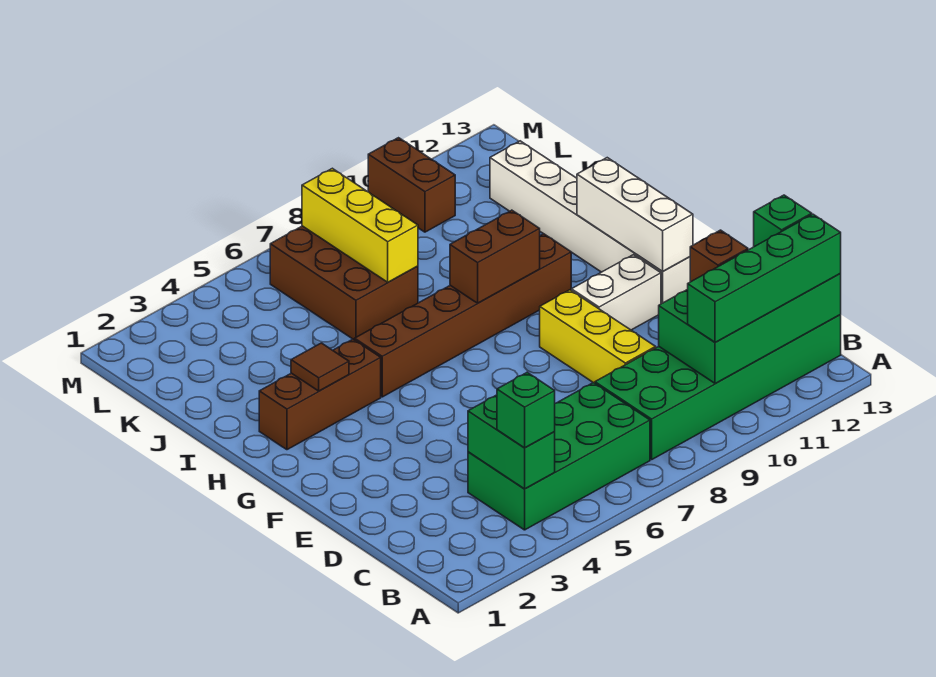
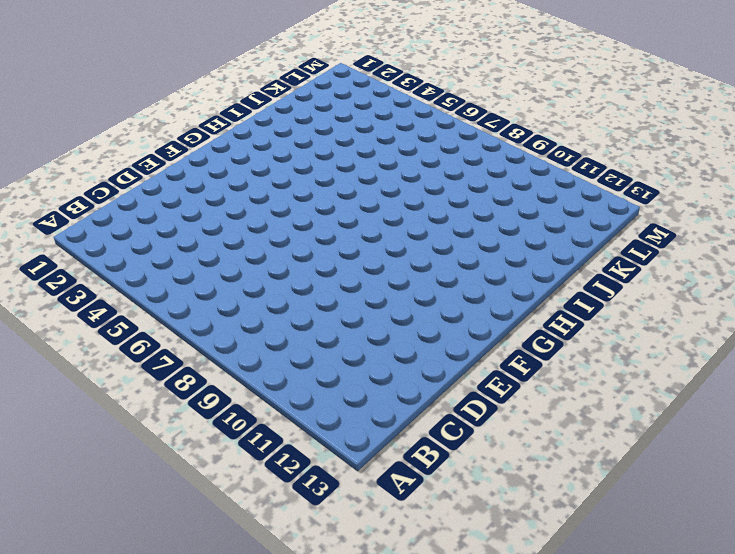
none -> green 2x4 brick [468,383,650,530]
none -> green 2x6 brick [595,315,841,460]
none -> yellow 1x3 brick [540,290,656,383]

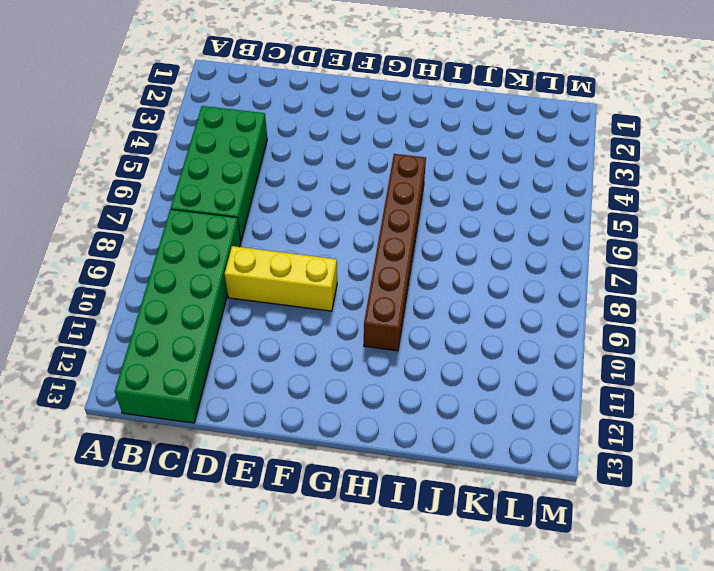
none -> white 1x2 brick [571,255,661,330]
none -> white 1x6 brick [490,141,690,304]
none -> brown 1x3 brick [259,339,381,450]

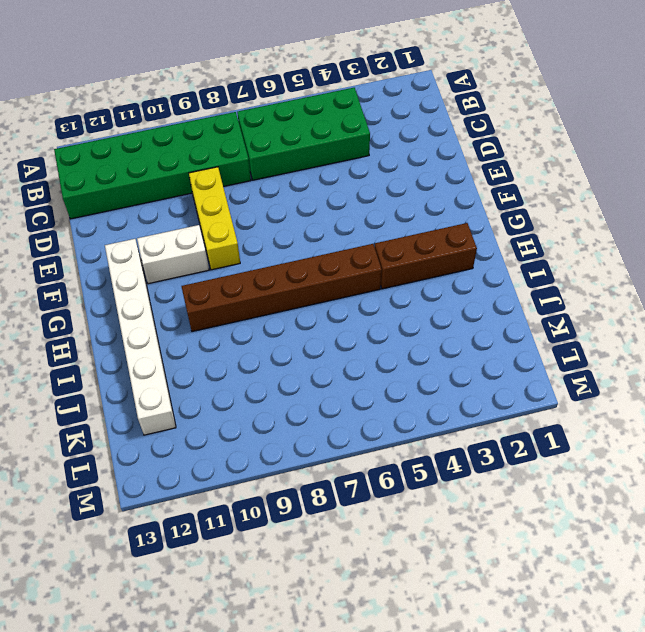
none -> brown 2x3 brick [270,226,418,340]
none -> brown 1x2 brick [368,138,455,232]
none -> green 1x2 brick [468,395,555,489]

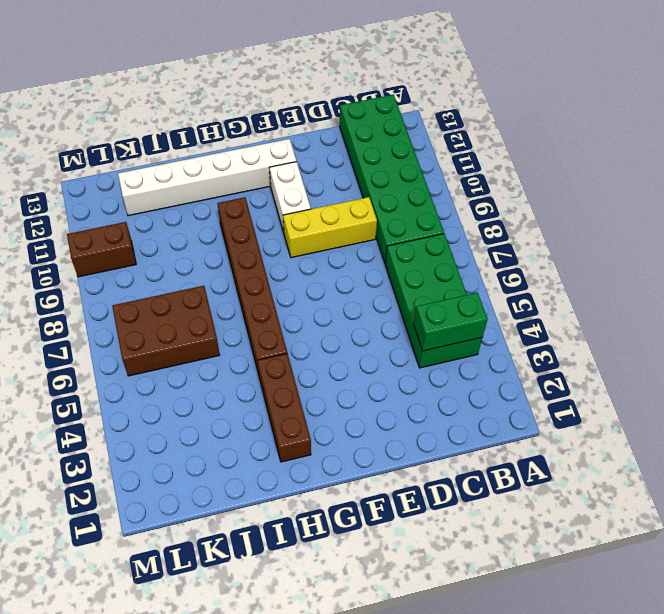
none -> green 2x4 brick [659,273,841,383]
none -> white 1x3 brick [577,158,693,271]
none -> brown 1x1 tile [291,343,349,391]

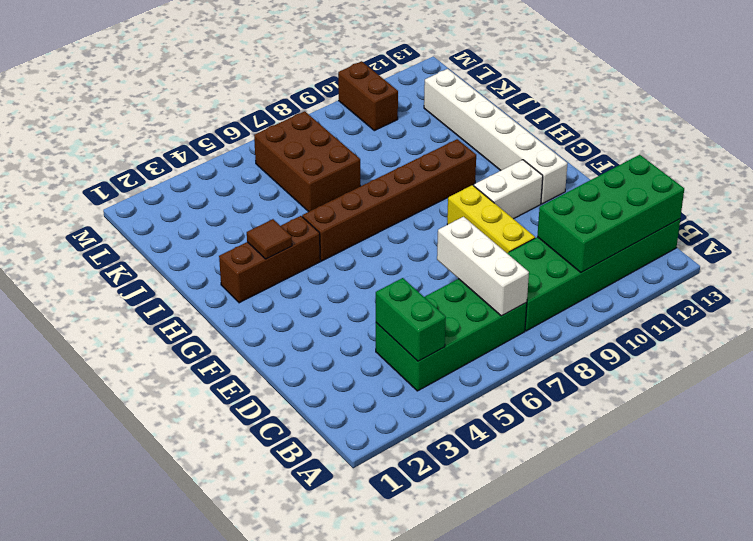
white 1x3 brick [437,217,529,316] -> white 1x3 brick moved to [577,158,693,271]
none -> brown 1x2 brick [450,210,540,303]
none -> yellow 1x3 brick [302,168,418,282]
none -> green 1x1 brick [497,372,555,448]

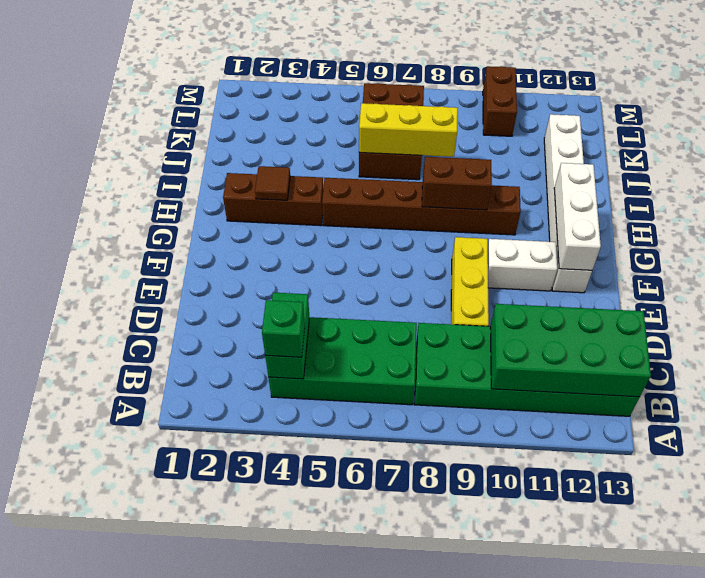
yellow 1x3 brick [359,103,458,157] -> yellow 1x3 brick turned to [302,168,418,282]
none -> green 1x4 brick [688,214,841,343]
none -> brown 1x1 brick [690,230,748,282]
none -> green 1x1 brick [754,195,812,247]

